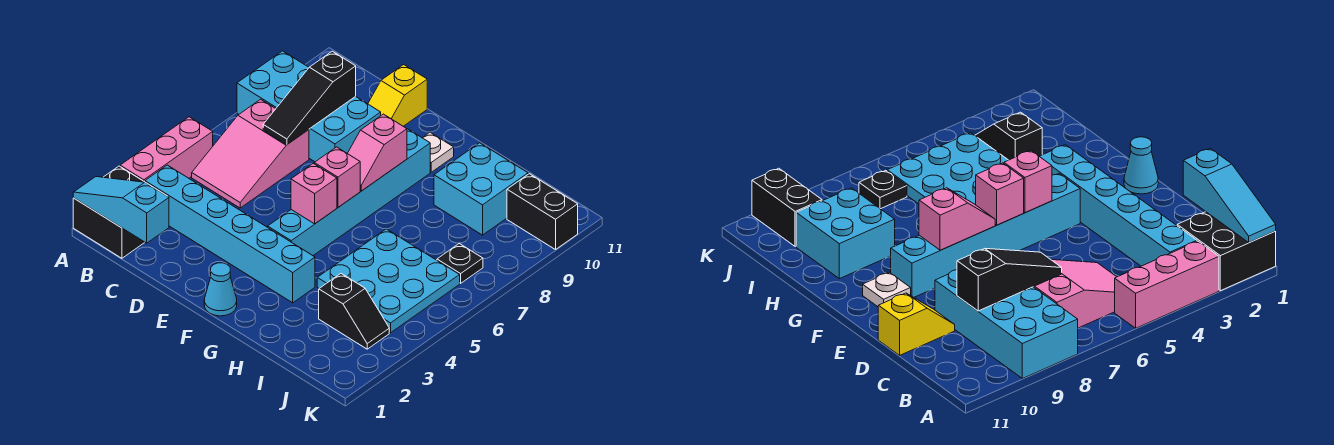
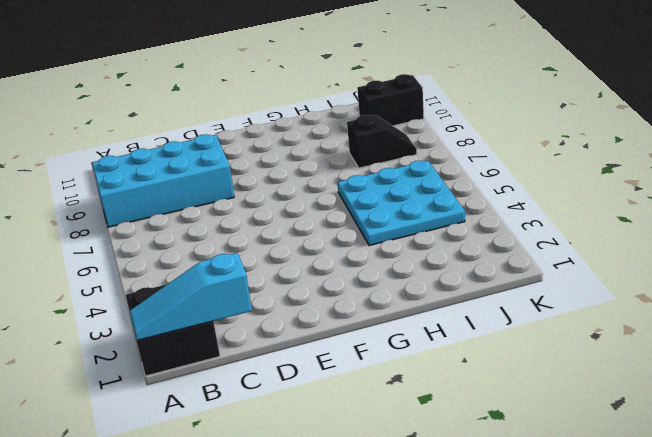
black 1x2 slope [347,115,417,168] -> black 1x2 slope moved to [319,274,389,349]
none -> pink 1x3 brick [120,117,213,182]
none -> cyan 1x6 brick [145,165,315,303]
none -> pink 2x3 slope [192,99,309,208]

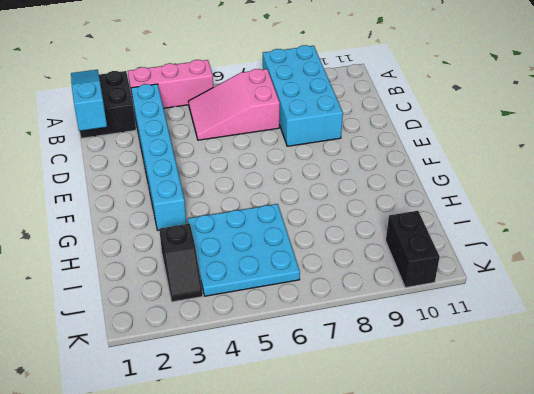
none -> yellow 1x2 slope [368,65,427,126]
none -> cyan 1x1 cone [204,263,237,316]
none -> cyan 1x6 brick [268,129,430,255]

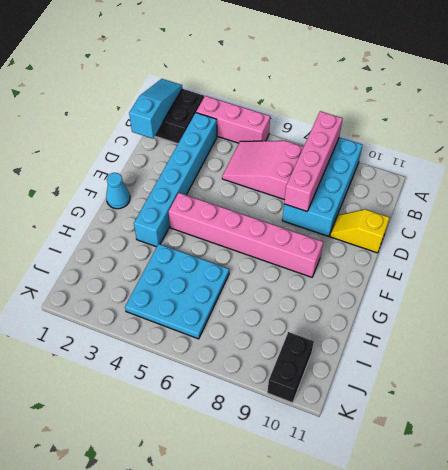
pink 1x4 brick [284,111,343,211] -> black 1x3 slope [263,51,356,145]
pink 1x6 brick [169,193,323,277] -> cyan 1x6 brick [268,129,430,255]
none -> white 1x1 plate [422,133,454,172]
none -> cyan 2x2 brick [434,143,528,235]
none -> black 1x2 slope [319,274,389,349]

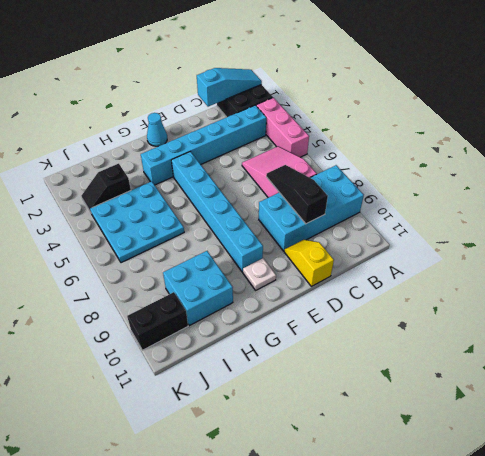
none -> black 1x1 plate [437,244,483,283]
none -> pink 1x1 brick [291,163,337,224]
none -> pink 1x1 brick [314,147,360,207]

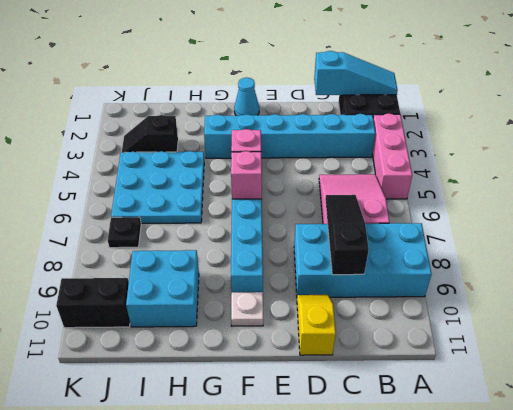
none -> pink 1x2 slope [347,114,407,191]

